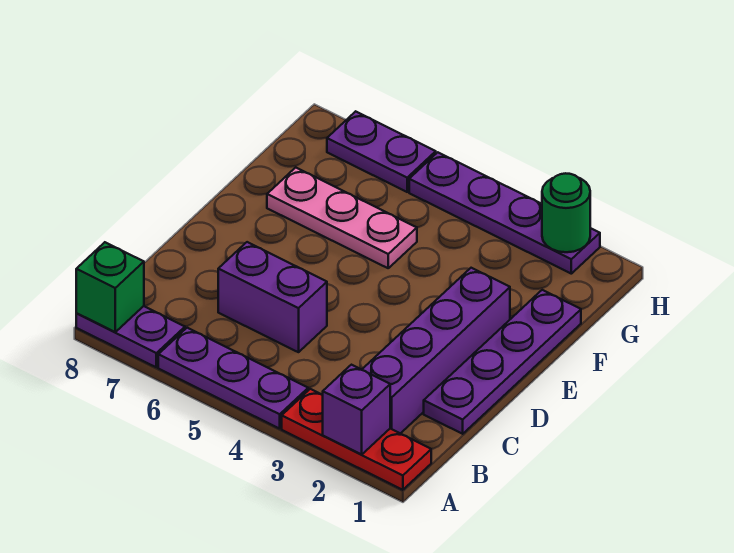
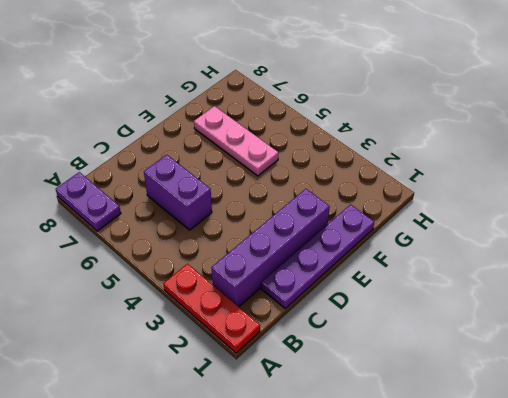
none -> purple 1x3 plate [158,328,308,429]
none -> purple 1x4 plate [409,152,600,274]
none -> purple 1x2 plate [327,111,436,192]

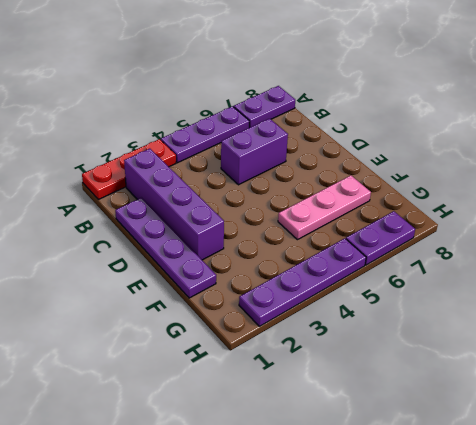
none -> purple 1x1 brick [323,365,390,454]
none -> green 1x1 brick [76,242,144,332]
none -> green 1x1 round brick [542,173,590,252]

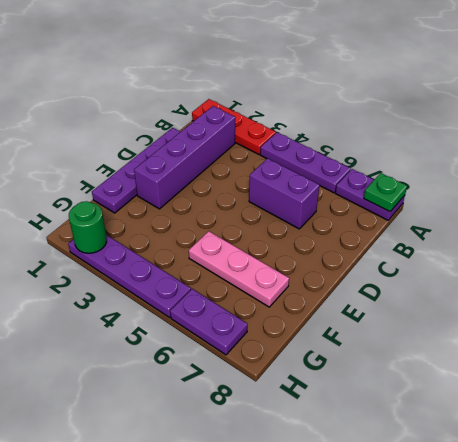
green 1x1 plate [364,173,407,212] -> green 1x1 brick [76,242,144,332]
none -> purple 1x1 brick [323,365,390,454]

